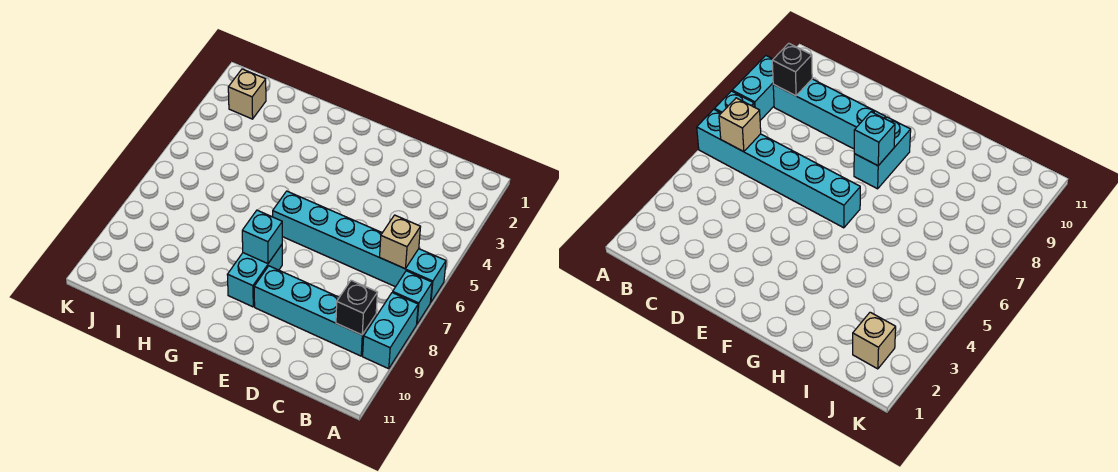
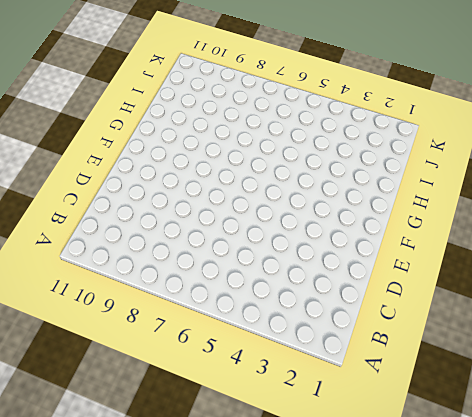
none -> cyan 1x6 brick [273,191,446,302]
none -> cyan 1x1 brick [393,271,432,324]

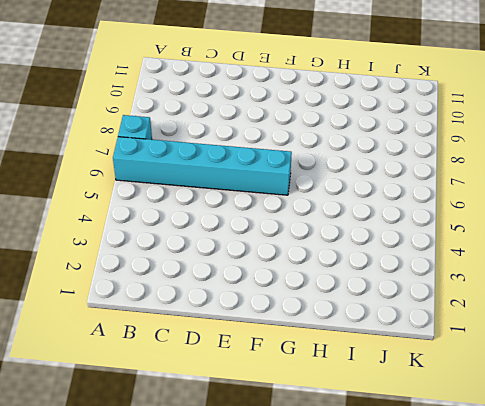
none -> cyan 1x2 brick [363,293,418,369]
none -> cyan 1x4 brick [254,266,376,356]

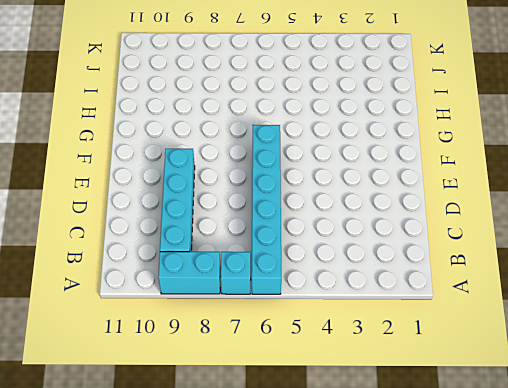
none -> cyan 1x2 brick [227,245,282,307]
none -> tan 1x1 brick [228,69,266,119]

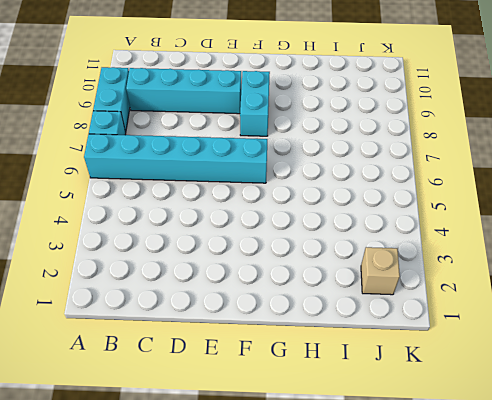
none -> tan 1x1 brick [380,215,420,269]
none -> black 1x1 brick [336,280,377,335]

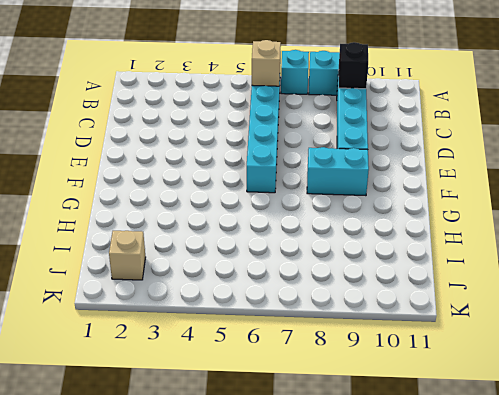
none -> cyan 1x1 brick [242,210,282,264]

